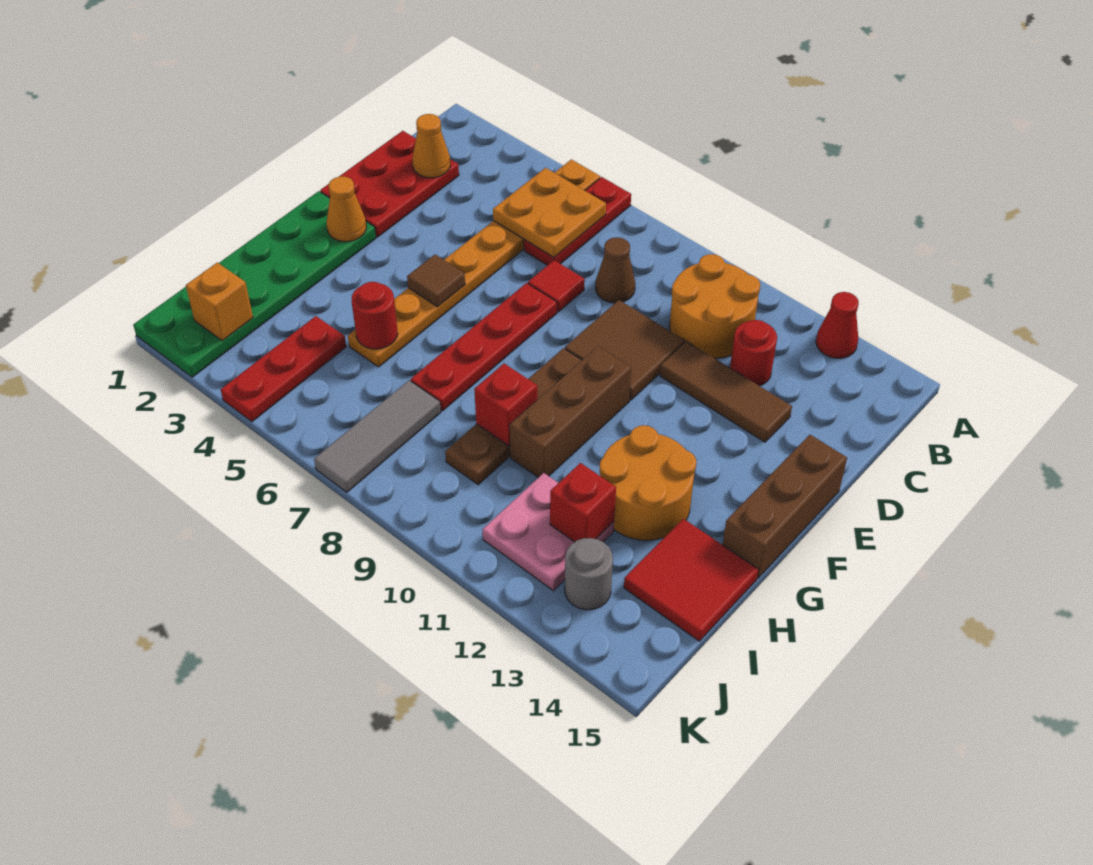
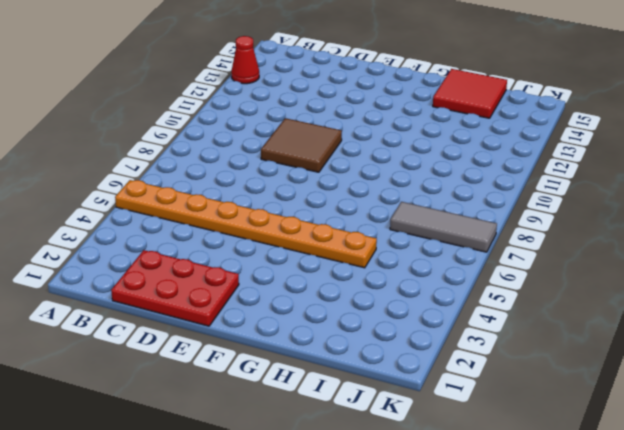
none -> red 1x3 plate [524,177,631,265]
none -> orange 2x2 round brick [670,254,760,358]
none -> brown 1x1 cone [595,237,635,303]

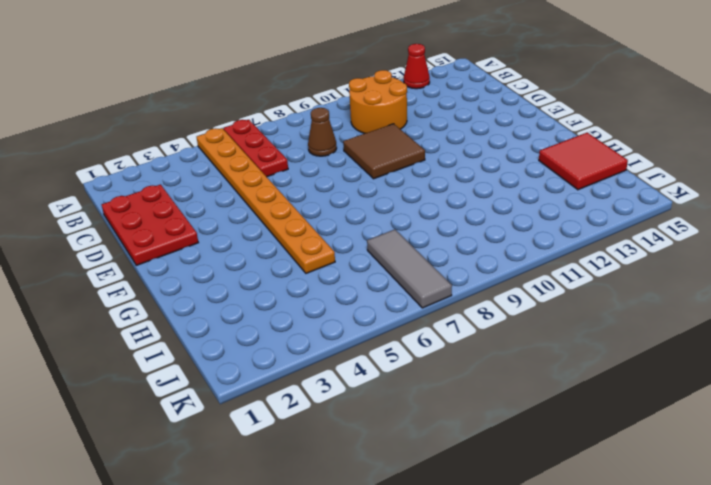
none -> red 1x1 round brick [730,320,777,386]
none -> red 1x1 tile [528,260,585,312]
none -> brown 1x3 tile [660,341,792,442]

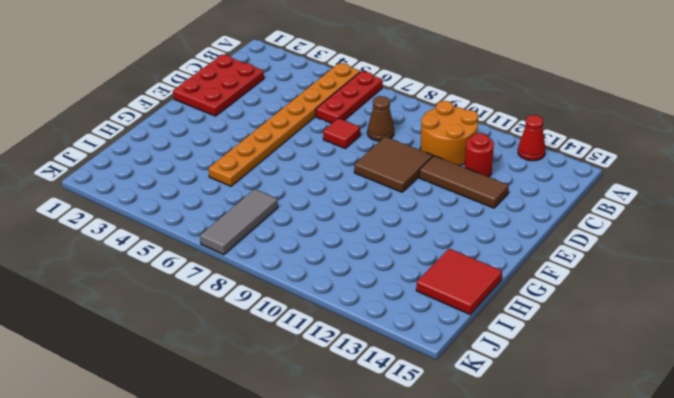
none -> red 1x4 plate [411,283,557,411]
none -> brown 1x3 brick [723,435,847,578]
none -> green 2x6 plate [133,191,376,377]

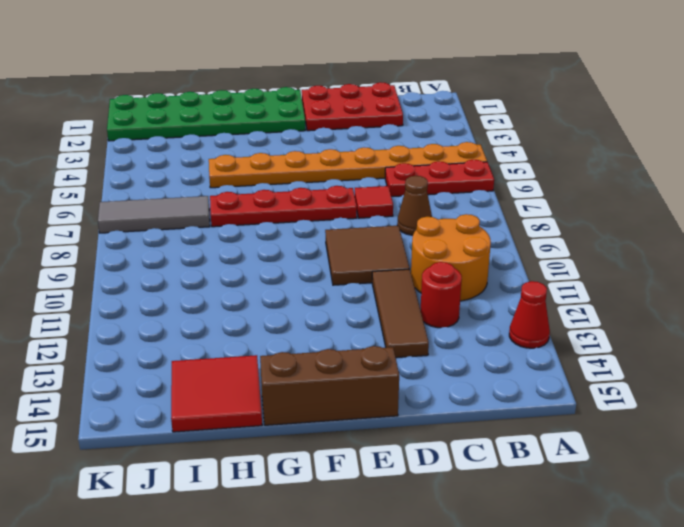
none -> brown 1x4 plate [445,348,582,485]
none -> brown 1x3 brick [510,346,632,478]
none -> orange 2x2 round brick [600,425,696,540]

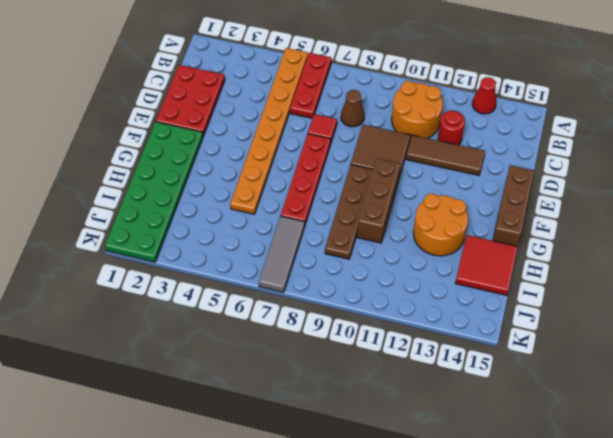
none -> red 1x3 plate [221,316,346,422]
none -> pink 2x2 plate [482,473,614,591]
none -> grey 1x1 round brick [565,538,613,610]

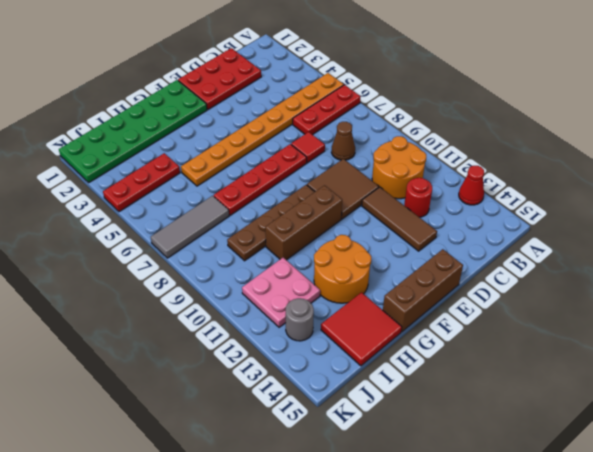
none -> orange 2x2 plate [493,168,606,257]
none -> orange 1x1 cone [412,114,450,178]
none -> orange 1x1 cone [327,176,366,242]

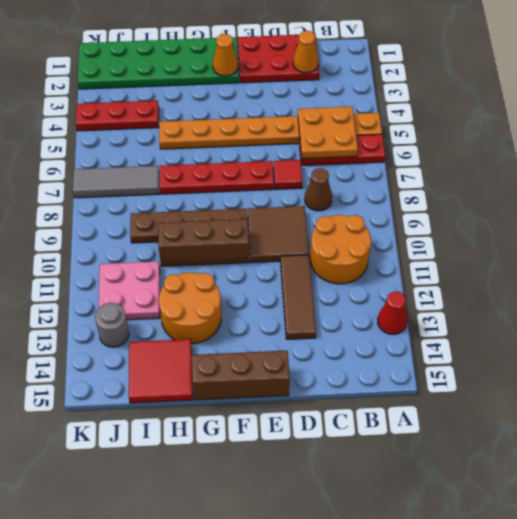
none -> red 1x1 round brick [730,320,777,386]
none -> brown 1x1 tile [407,255,465,307]
none -> red 1x1 round brick [352,282,398,349]

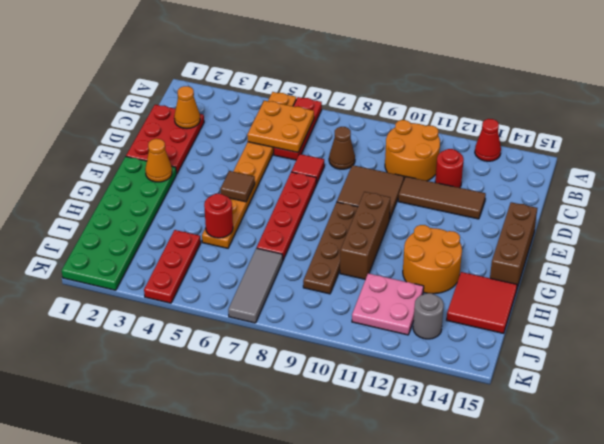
none -> red 1x1 brick [474,364,537,446]
none -> red 1x1 brick [550,463,616,542]
none -> orange 1x1 brick [186,263,253,341]

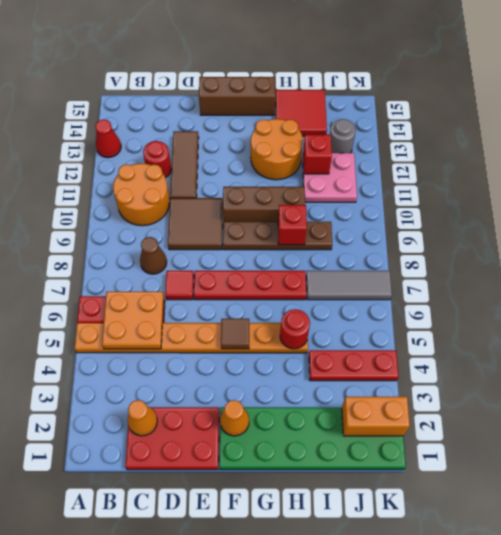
orange 1x2 brick [342,397,410,436] -> orange 1x1 brick [186,263,253,341]

